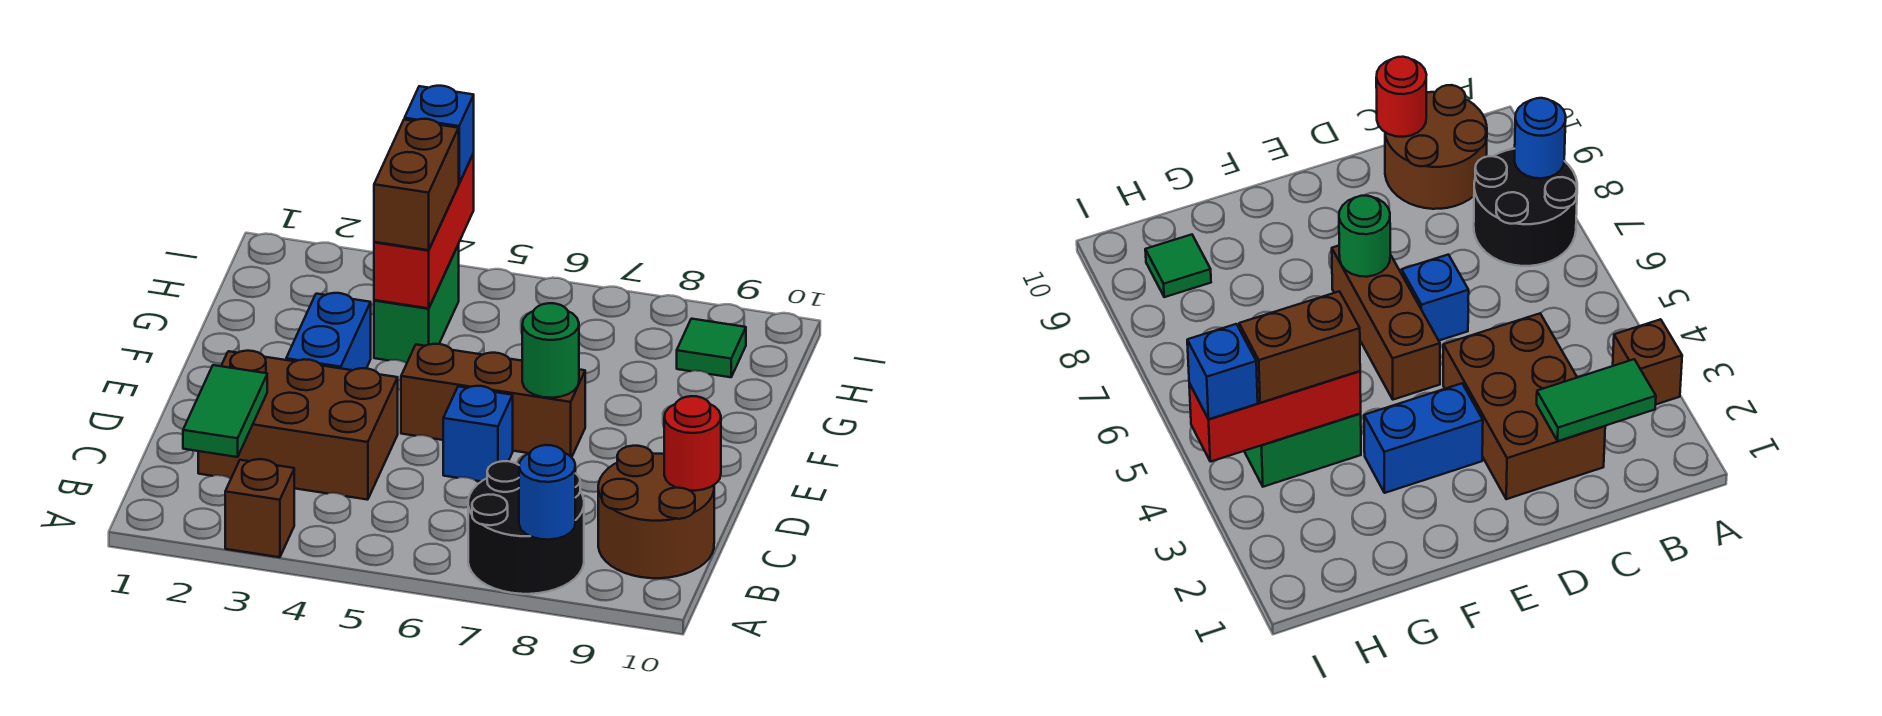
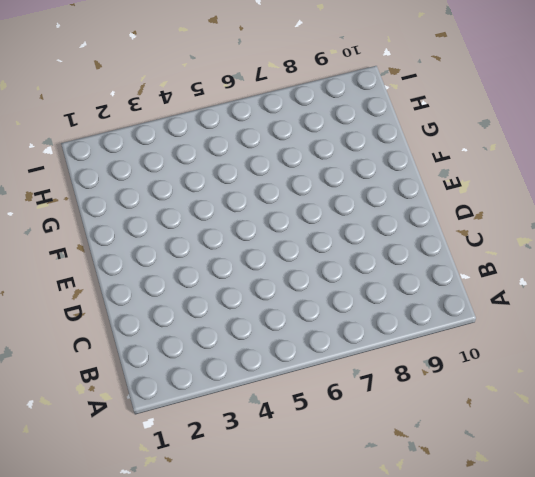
none -> brown 1x1 brick [225,459,294,557]
none -> black 2x2 round brick [468,461,584,594]
none -> brown 2x2 round brick [598,446,714,578]

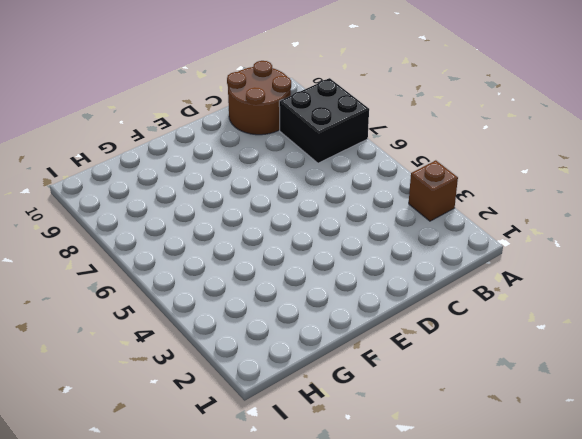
black 2x2 brick [279,78,369,163] -> black 2x2 round brick [468,461,584,594]
none -> brown 2x3 brick [198,351,398,500]
none -> blue 1x1 brick [443,386,513,481]
none -> blue 1x2 brick [286,293,371,370]

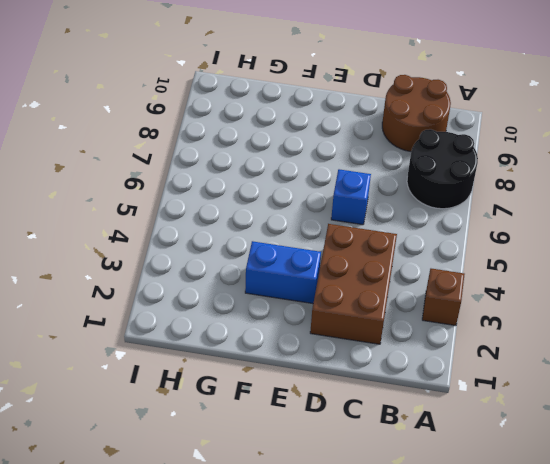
none -> brown 1x3 brick [401,344,585,458]
none -> green 1x2 brick [374,245,459,363]
none -> green 1x1 tile [677,319,746,377]

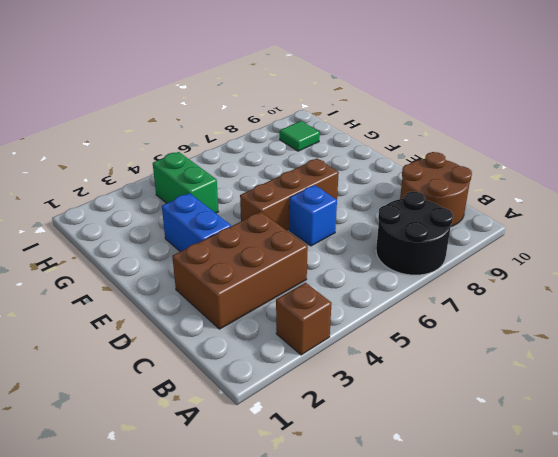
none -> blue 1x1 round brick [519,445,575,540]
none -> green 1x2 tile [183,365,267,457]
none -> red 1x1 round brick [664,396,721,491]

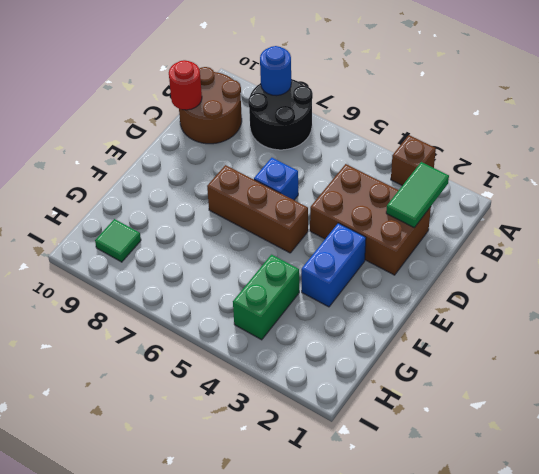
none -> green 1x1 round brick [522,303,579,398]
none -> red 1x3 brick [374,154,474,308]
none -> brown 1x2 brick [374,119,459,250]

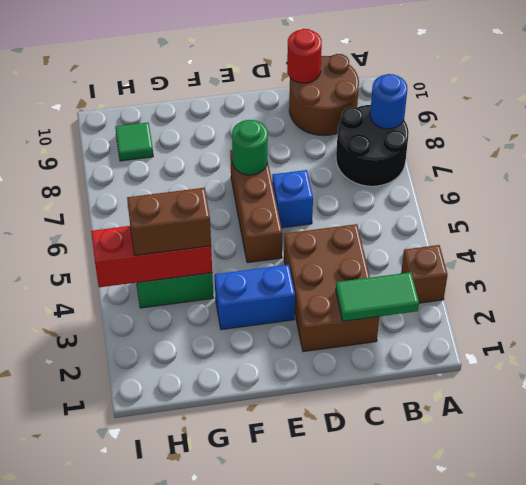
none -> blue 1x1 brick [405,86,474,183]

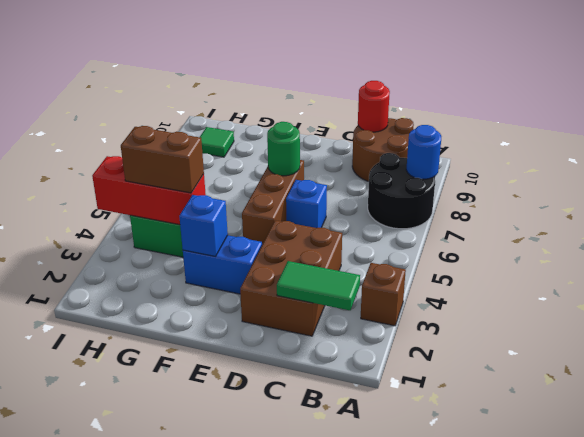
blue 1x1 brick [179,195,228,256] -> blue 1x1 brick moved to [405,86,474,183]

